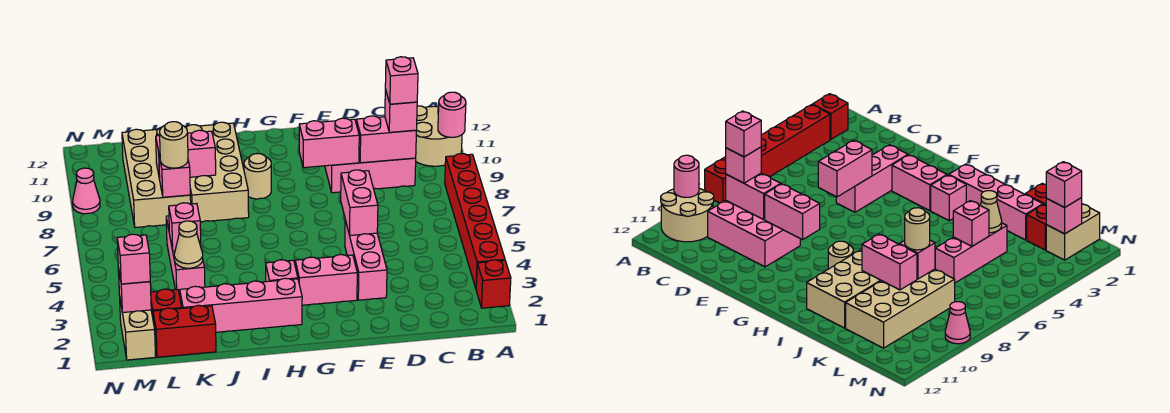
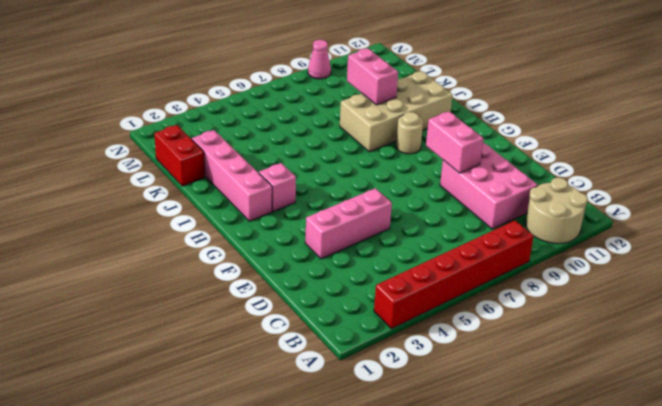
none -> red 1x1 brick [476,260,511,308]
none -> pink 1x2 brick [295,255,357,305]
none -> pink 1x3 brick [166,216,205,296]

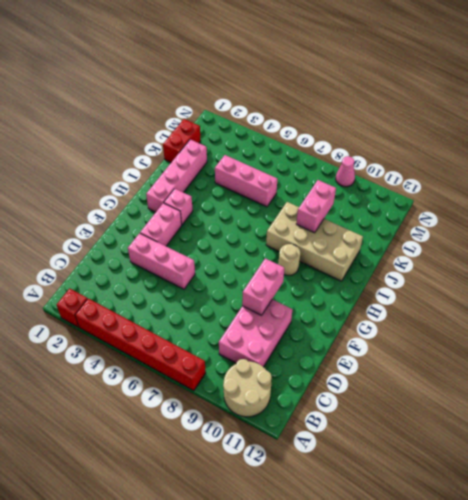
none -> tan 2x4 brick [122,128,191,228]
none -> red 1x1 brick [151,289,182,317]
none -> tan 1x2 brick [120,301,156,360]

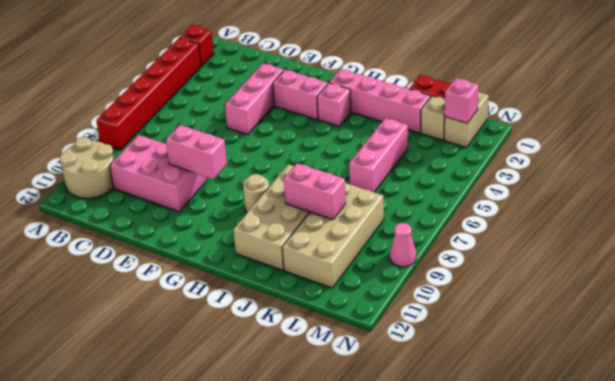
tan 1x1 brick [421,96,445,140] -> red 1x1 brick [151,289,182,317]
none -> pink 1x1 round brick [438,92,466,137]
none -> pink 1x2 brick [356,116,416,163]
none -> pink 1x2 brick [341,170,378,235]

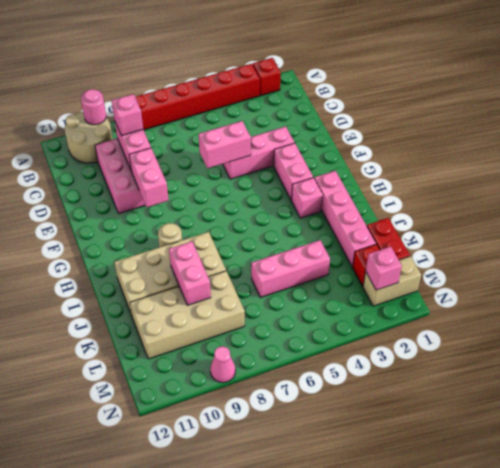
none -> tan 1x1 cone [174,221,203,268]
none -> pink 1x1 brick [169,203,201,251]
none -> pink 1x1 brick [159,153,190,197]

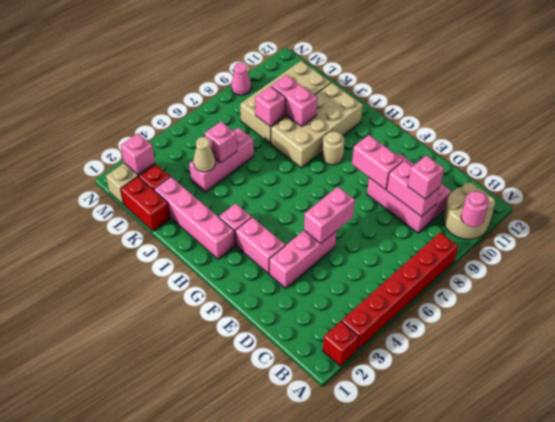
none -> tan 1x1 round brick [160,122,188,168]
none -> pink 1x1 brick [117,234,150,284]
none -> pink 1x1 brick [385,57,418,104]

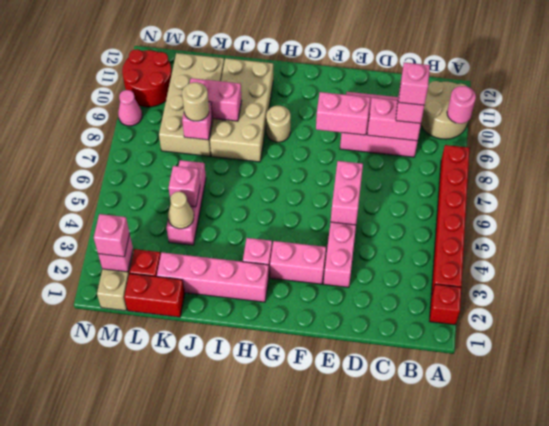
red 2x2 round brick [122,49,172,107] -> none

